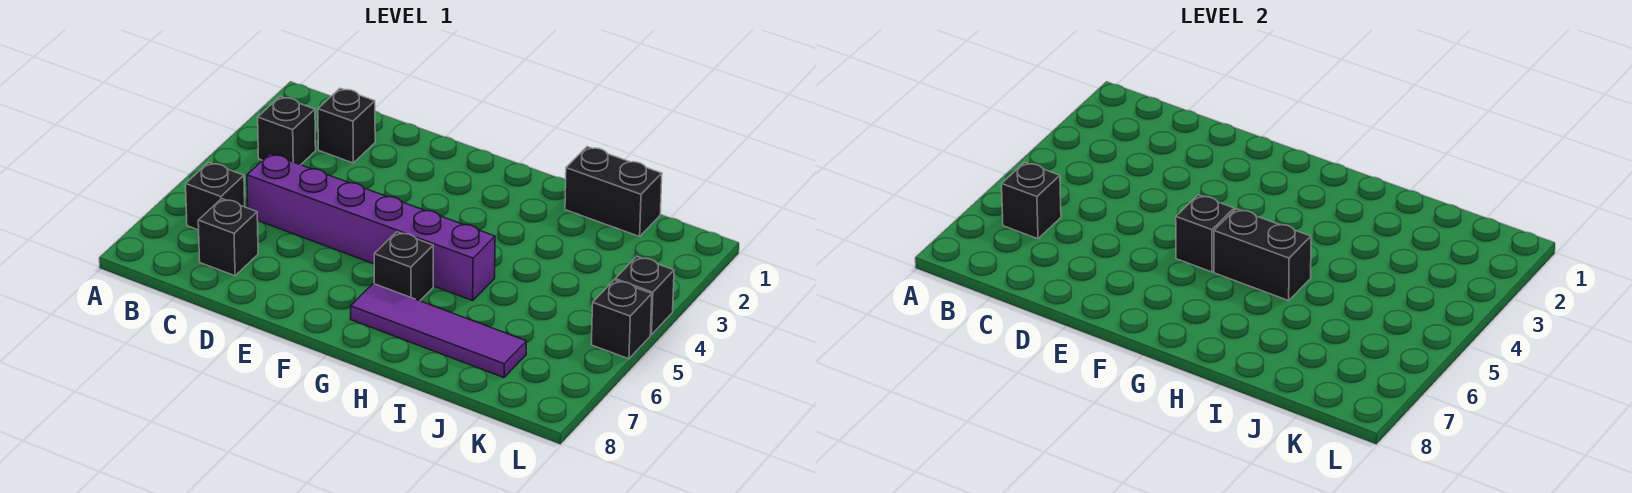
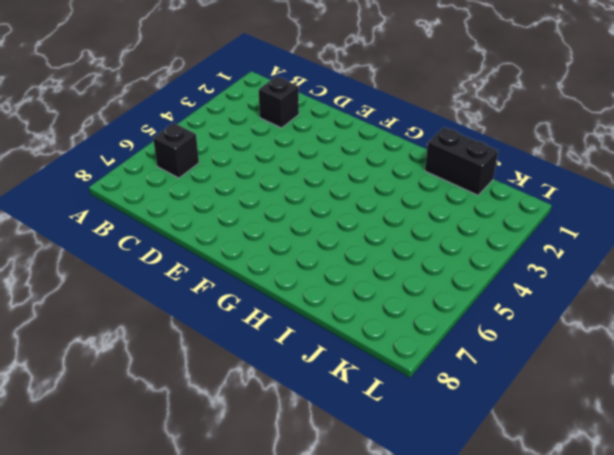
none -> black 1x1 brick [258,97,316,165]
none -> purple 1x6 brick [247,154,495,301]
none -> black 1x1 brick [198,199,258,276]

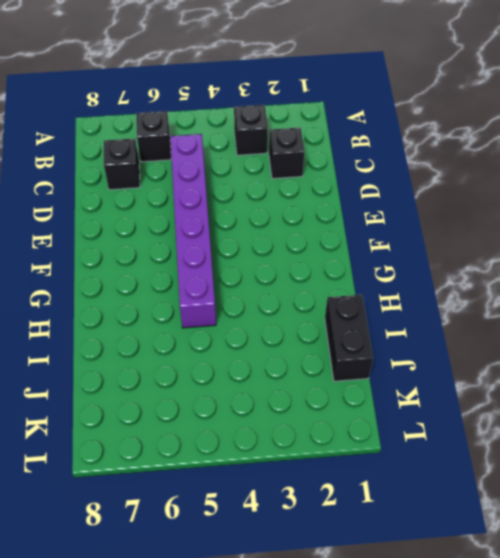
none -> black 1x1 brick [374,232,433,301]
none -> purple 1x4 tile [351,284,526,378]
none -> black 1x1 brick [615,256,674,335]

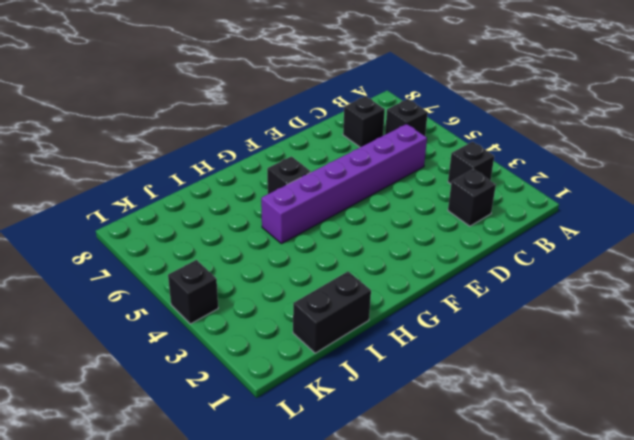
none -> purple 1x4 tile [351,284,526,378]
none -> black 1x1 brick [591,280,652,359]
none -> black 1x1 brick [1002,162,1061,239]

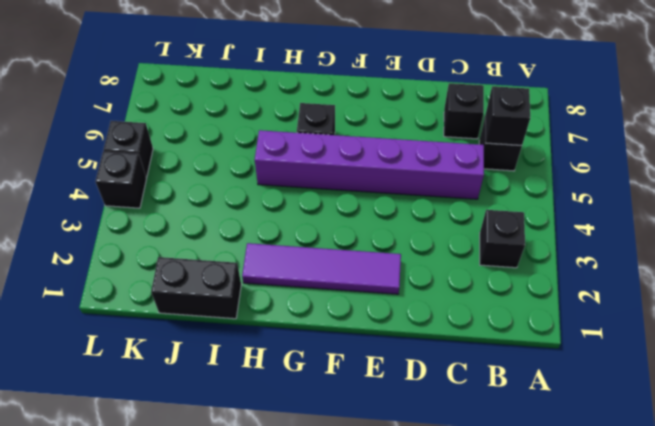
purple 1x4 tile [242,243,401,294] -> purple 1x4 tile moved to [351,284,526,378]
none -> black 1x1 brick [318,88,375,163]
none -> black 1x1 brick [1176,195,1234,272]
none -> black 1x2 brick [1214,209,1311,301]

